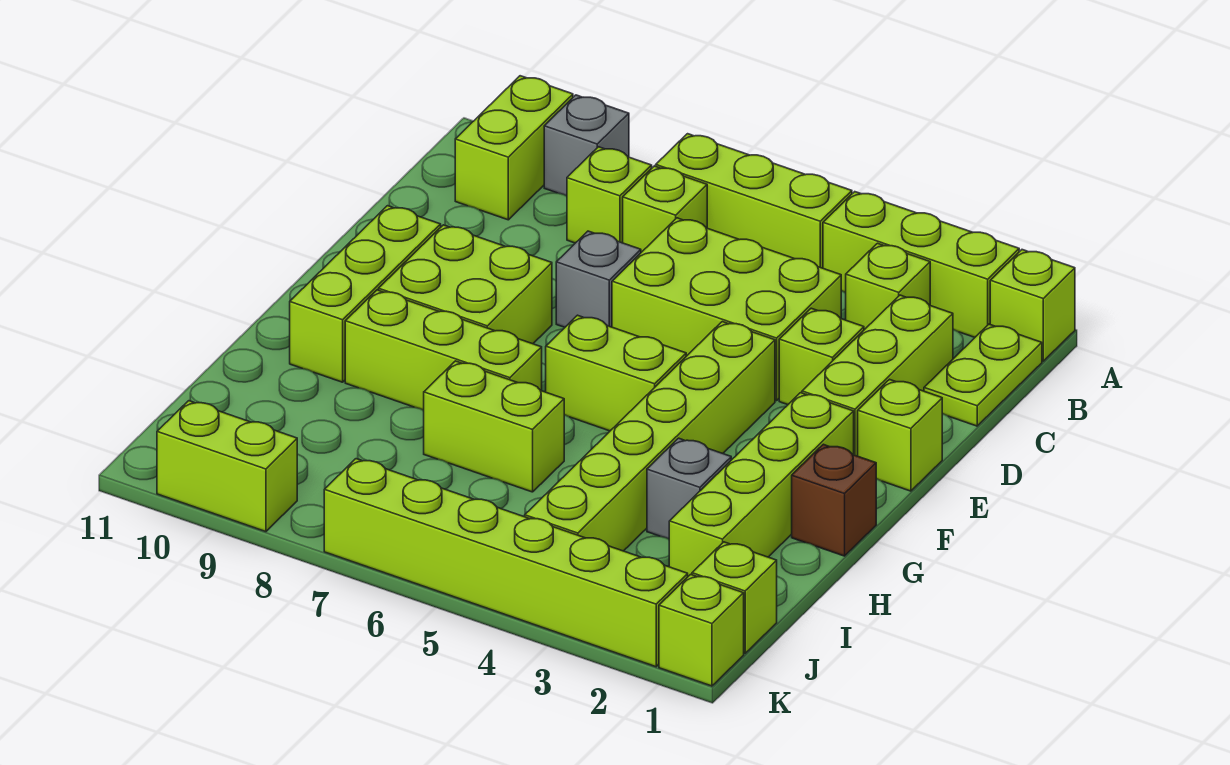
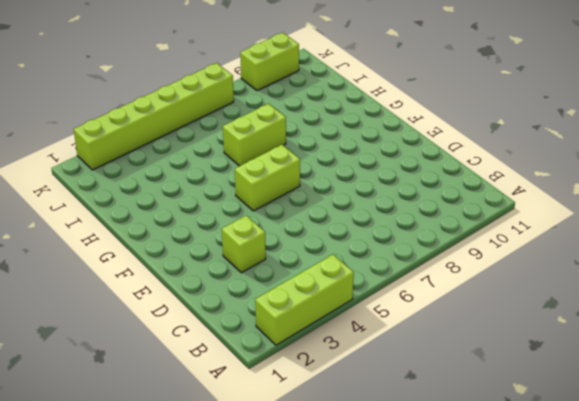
none -> lime 1x1 brick [990,250,1075,361]
none -> lime 1x3 brick [656,134,852,268]
none -> grey 1x1 brick [544,95,629,196]

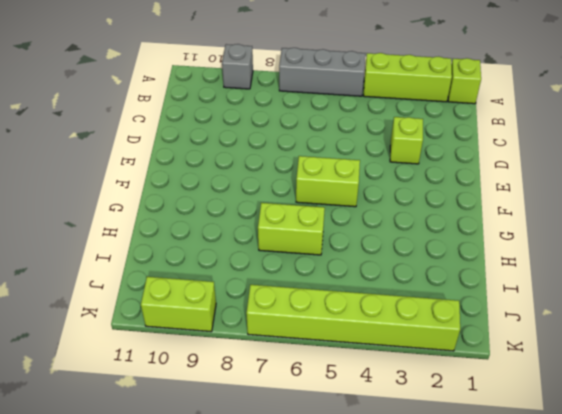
grey 1x3 brick [279,48,365,96] -> lime 1x3 brick [656,134,852,268]
none -> lime 1x2 brick [455,76,573,220]
none -> lime 1x2 plate [924,324,1042,426]
none -> lime 1x1 brick [846,243,930,330]

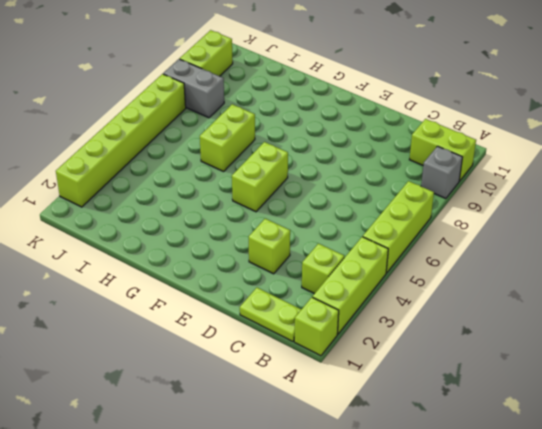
grey 1x2 brick [163,59,224,118] -> none
none -> lime 1x1 brick [623,166,707,252]
none -> lime 1x1 brick [567,147,652,243]
none -> lime 1x3 brick [802,295,953,456]

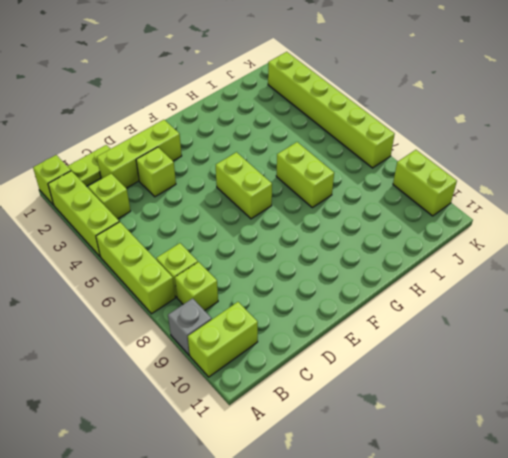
none -> lime 2x3 brick [612,218,841,401]
none -> grey 1x1 brick [556,231,641,327]
none -> lime 1x1 brick [858,379,942,491]

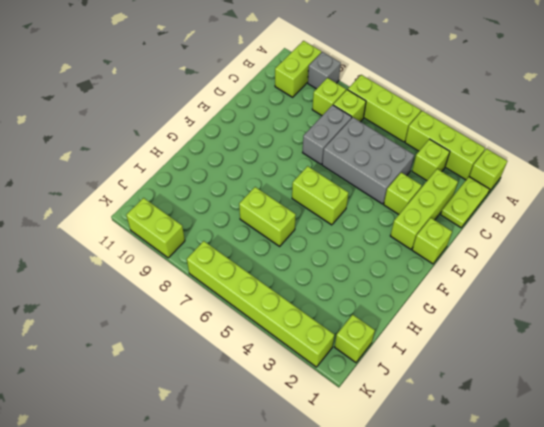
grey 2x3 brick [322,117,414,204] -> lime 2x3 brick [612,218,841,401]
grey 1x2 brick [303,105,352,164] -> grey 1x1 brick [556,231,641,327]
none -> lime 1x6 brick [525,322,775,551]
none -> lime 2x2 brick [379,225,552,344]
none -> lime 1x3 brick [290,206,441,382]

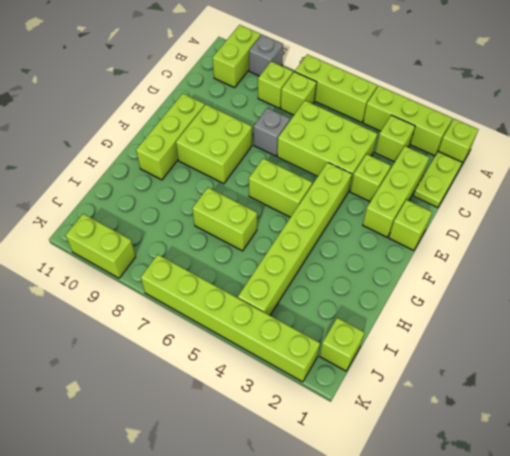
none -> lime 1x4 brick [669,393,854,576]
none -> brown 1x1 brick [792,444,876,556]
none -> lime 1x3 brick [345,290,542,410]

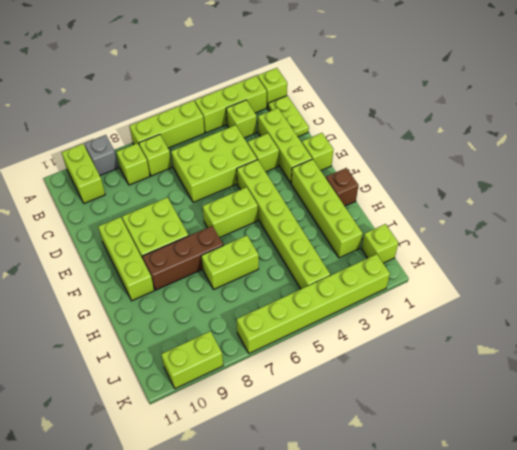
brown 1x3 brick [142,226,223,290] -> lime 1x3 brick [345,290,542,410]
none -> grey 1x1 brick [556,231,641,327]
none -> grey 1x1 brick [647,438,731,539]
none -> lime 1x1 brick [659,574,744,686]

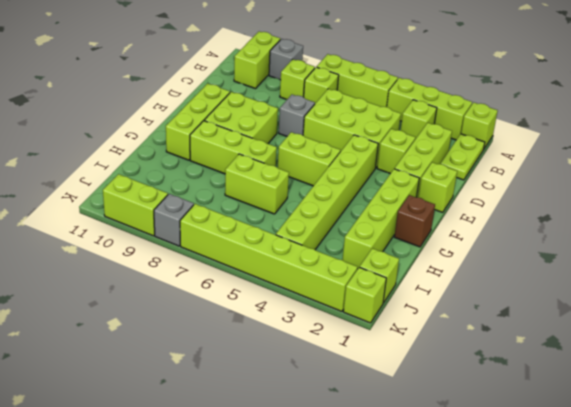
grey 1x1 brick [154,194,194,246] -> grey 1x1 brick moved to [647,438,731,539]

